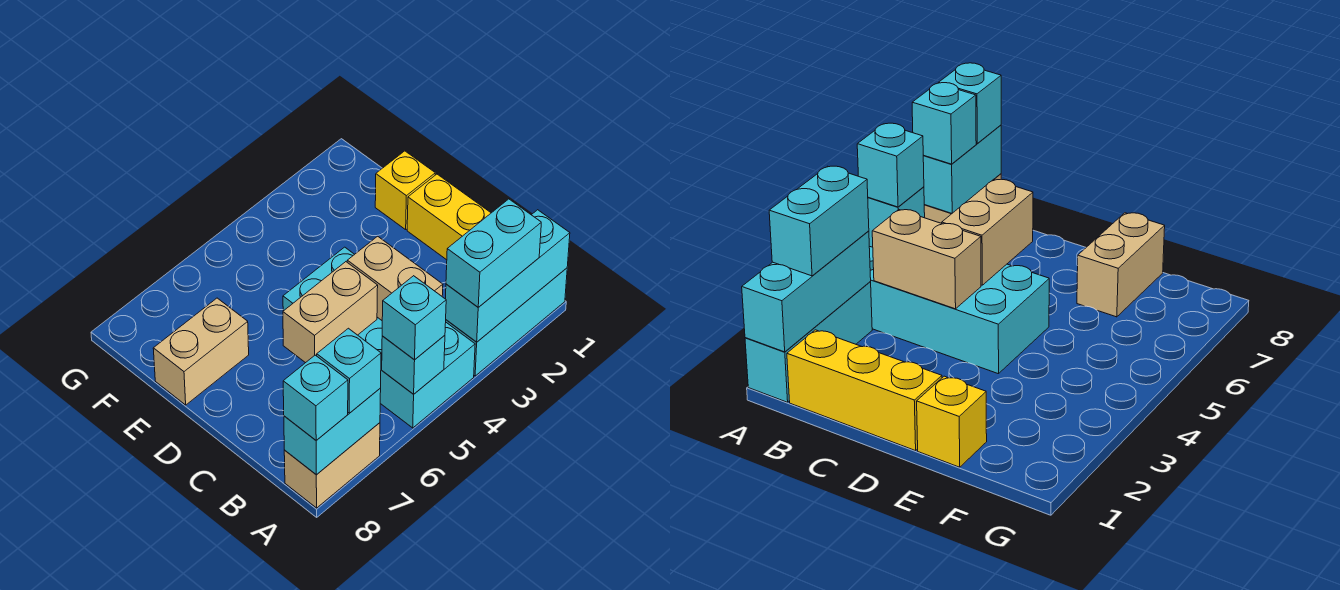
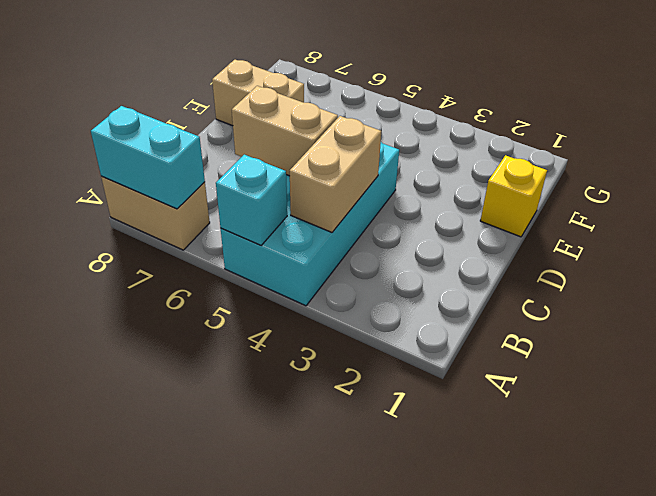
none -> cyan 1x3 brick [446,268,567,376]
none -> yellow 1x3 brick [407,174,491,260]
none -> cyan 1x3 brick [446,210,570,342]

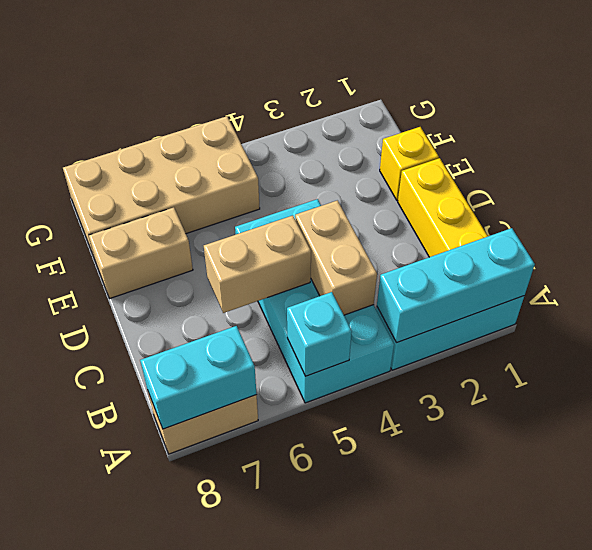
tan 2x4 brick [63,116,260,260] -> none
none -> cyan 1x2 brick [446,199,541,307]
none -> cyan 1x1 brick [382,276,446,360]
none -> cyan 1x1 brick [317,328,381,413]

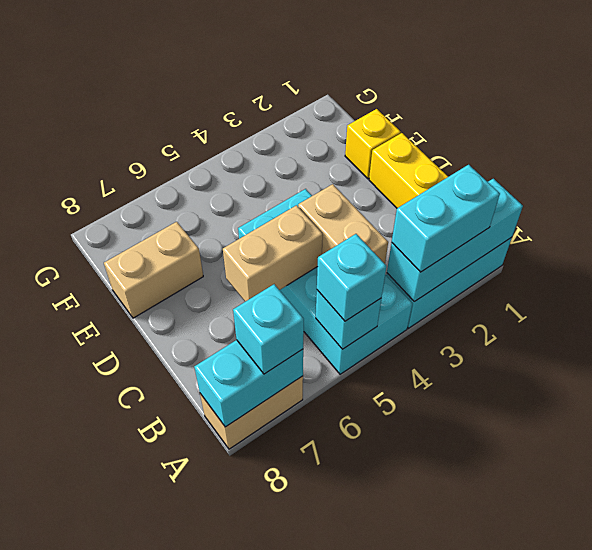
none -> cyan 1x1 brick [283,355,348,440]

